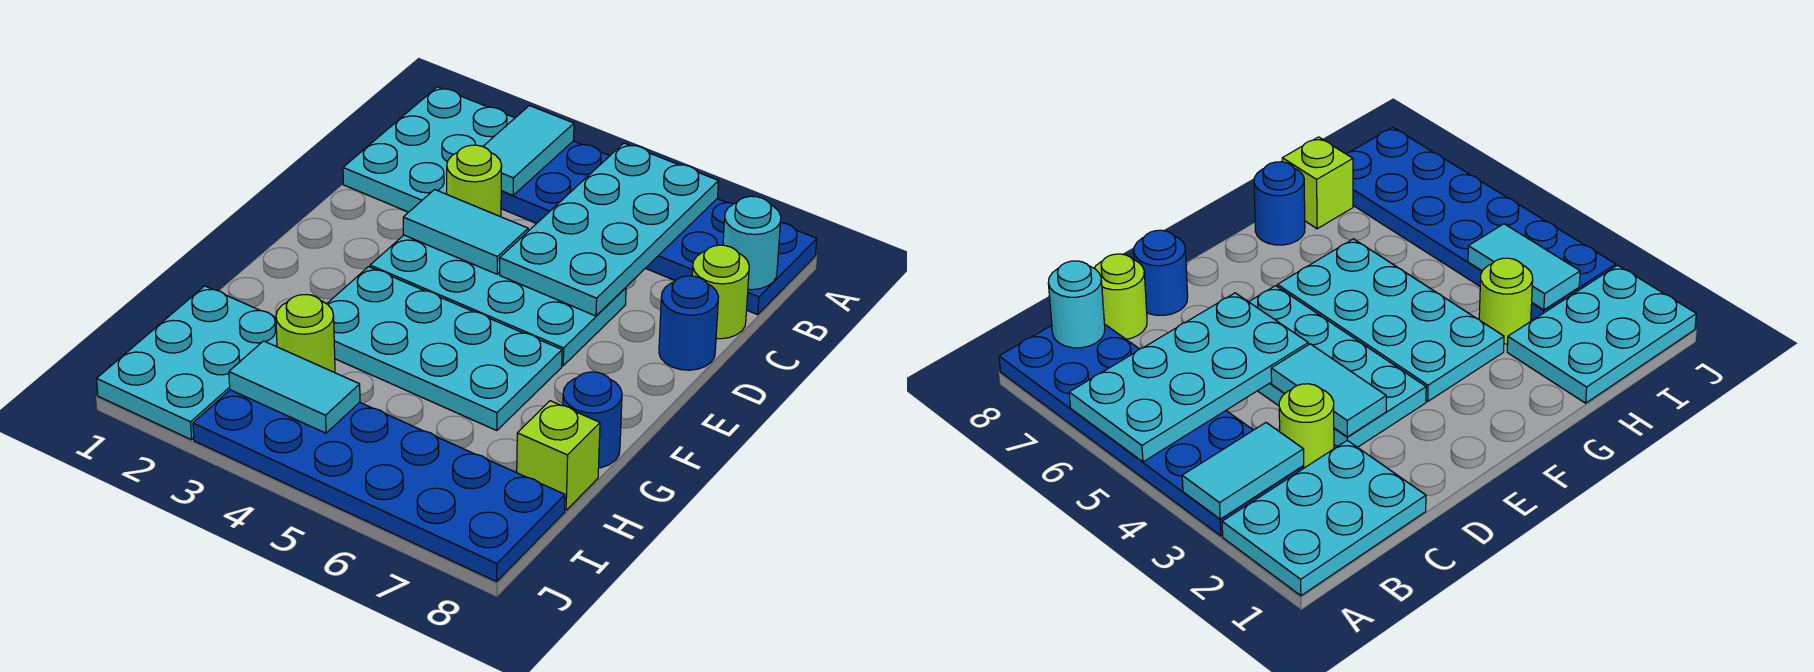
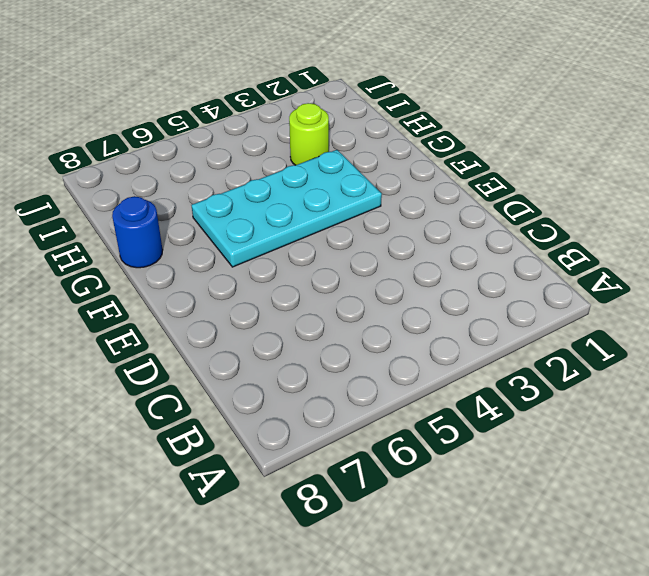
none -> cyan 2x3 plate [343,87,515,212]
none -> blue 2x6 plate [501,141,817,315]
none -> lime 1x1 round brick [447,145,502,217]

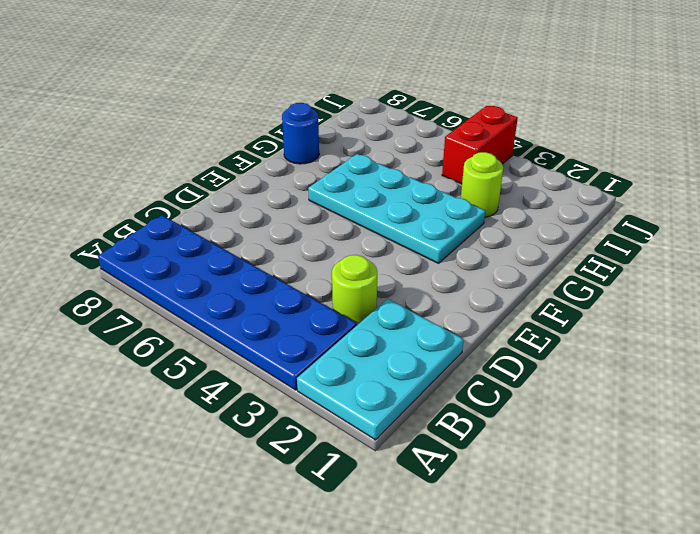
red 1x2 brick [442,106,518,184] -> blue 2x6 plate [193,390,565,582]
none -> lime 1x1 round brick [692,245,749,339]
none -> cyan 2x4 plate [370,235,626,366]
none -> blue 1x1 round brick [659,276,719,370]

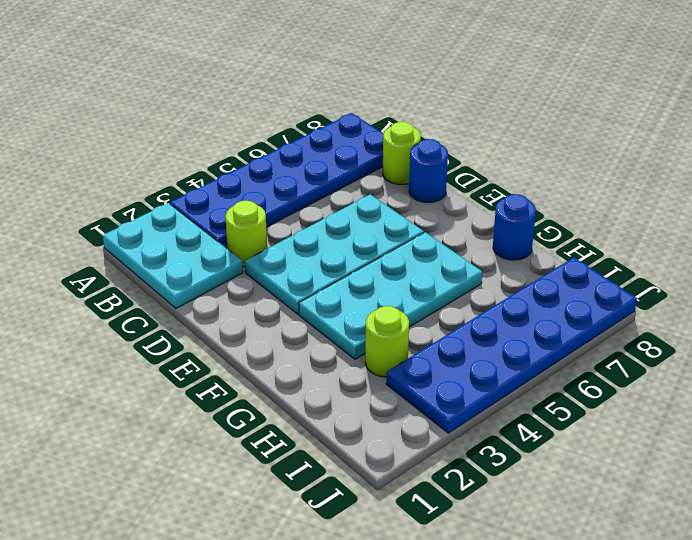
none -> cyan 2x3 plate [97,286,277,440]
none -> lime 1x1 brick [517,401,600,511]
none -> cyan 1x2 tile [483,106,574,195]

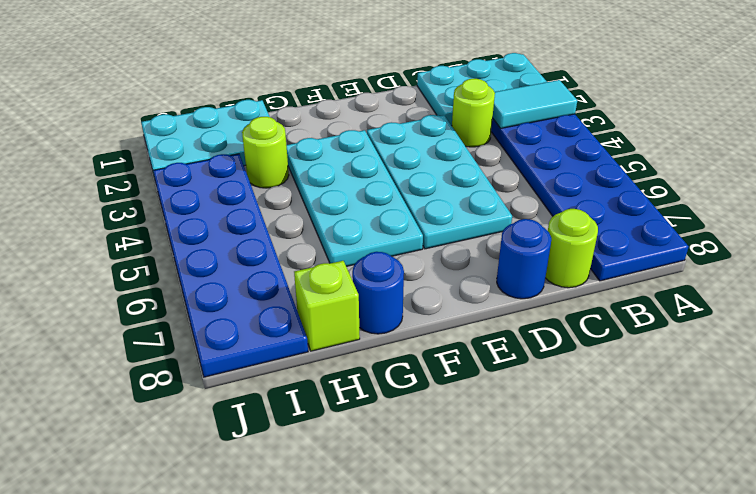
none -> cyan 2x4 plate [500,143,718,316]
none -> cyan 1x1 round brick [723,196,781,290]
none -> cyan 1x2 tile [403,190,528,274]

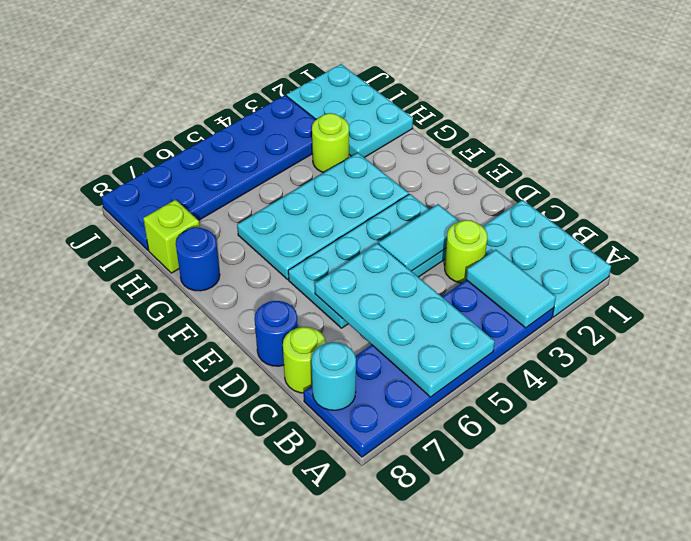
none -> cyan 1x2 tile [229,341,360,433]

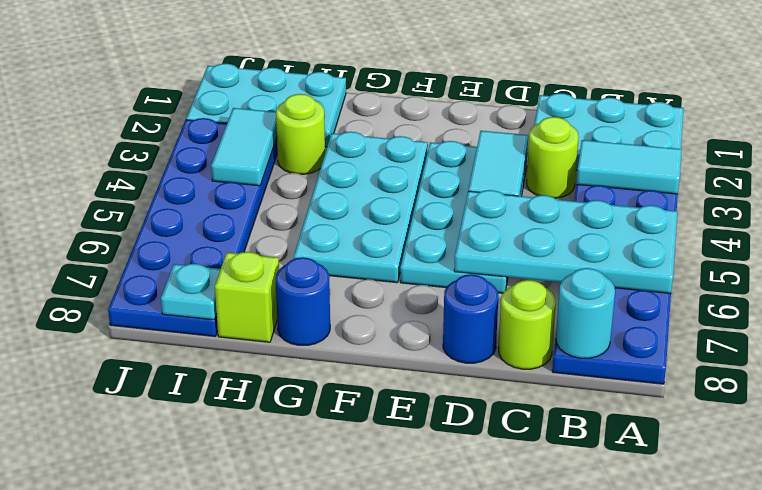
cyan 1x1 plate [161,264,221,320] -> none

